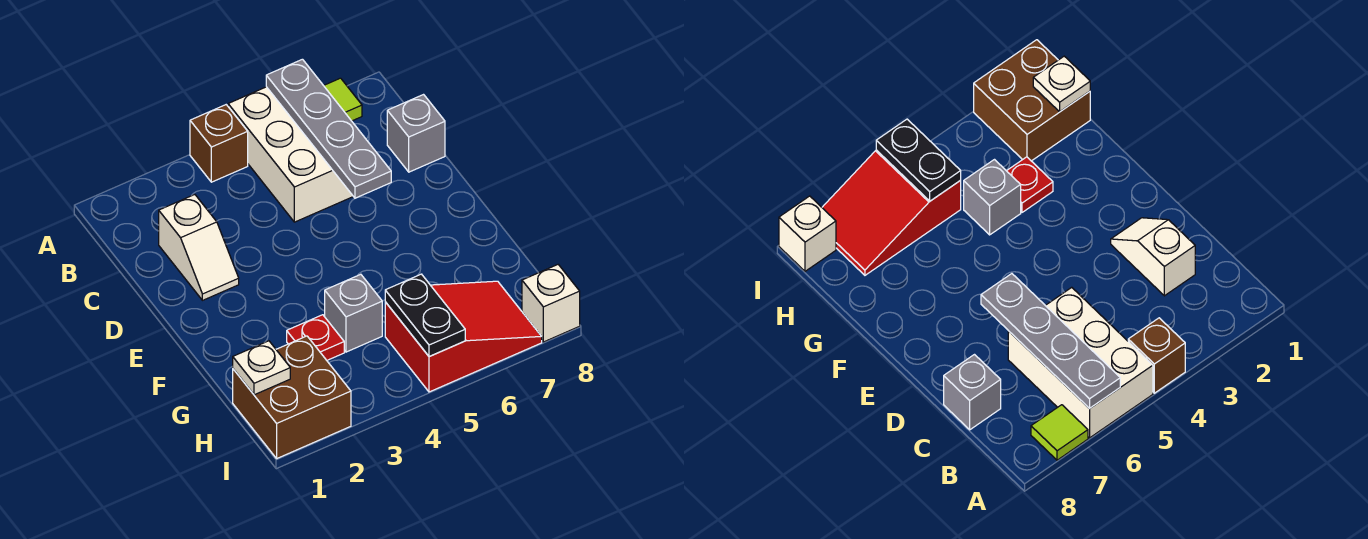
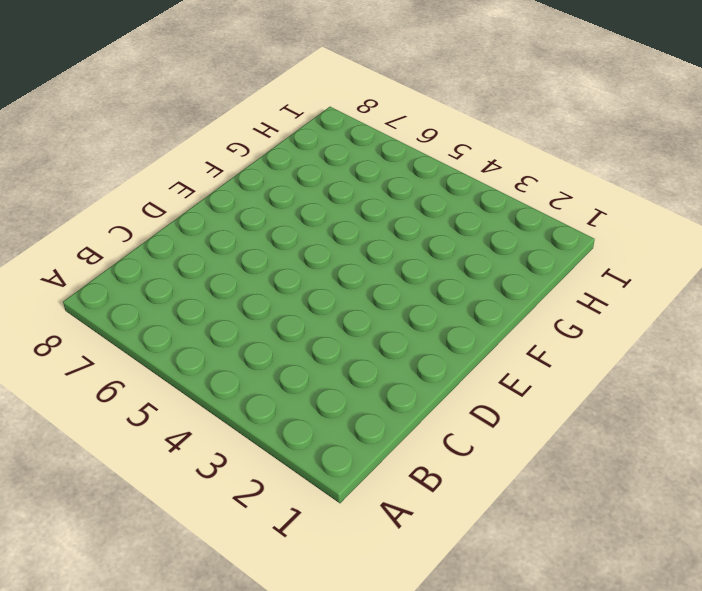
none -> brown 1x1 brick [190,105,248,182]
none -> white 2x3 brick [228,87,353,222]
none -> lime 1x1 tile [324,78,362,121]

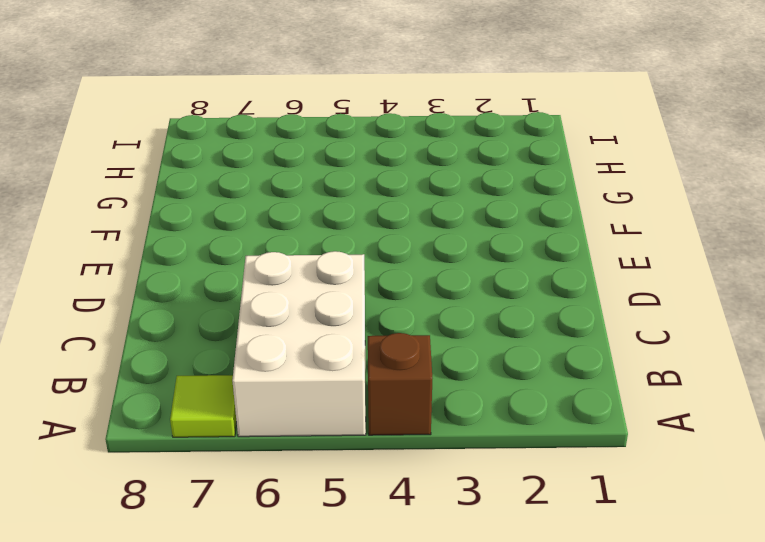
none -> white 1x2 slope [159,195,239,300]
none -> grey 1x1 brick [387,95,445,172]
none -> red 1x1 plate [287,315,344,360]

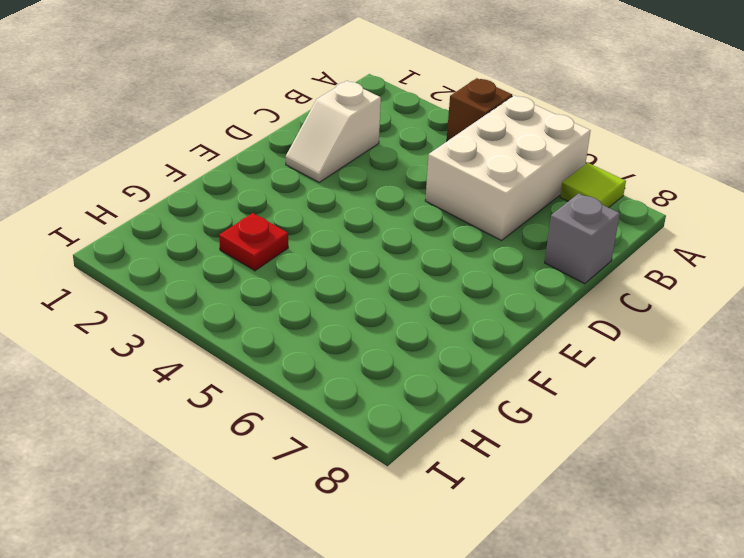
none -> grey 1x1 brick [325,274,382,352]
none -> brown 2x2 brick [233,336,351,458]
none -> red 2x3 slope [385,281,542,392]

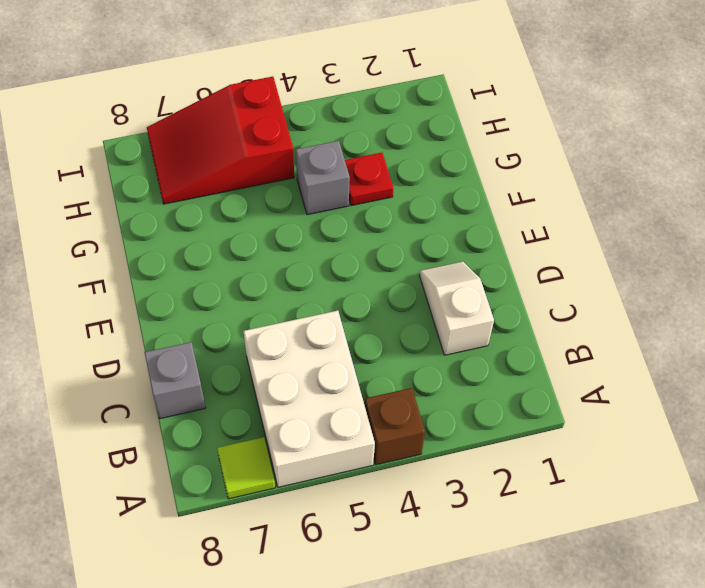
none -> brown 2x2 brick [233,336,351,458]
none -> white 1x1 brick [522,265,580,342]
none -> grey 1x4 plate [266,59,391,198]

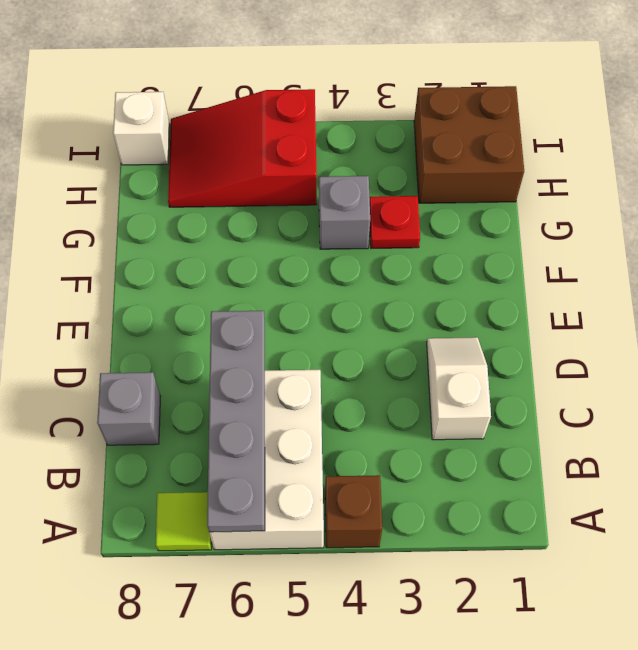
none -> white 1x1 plate [233,341,290,395]
none -> black 1x2 plate [385,274,465,357]

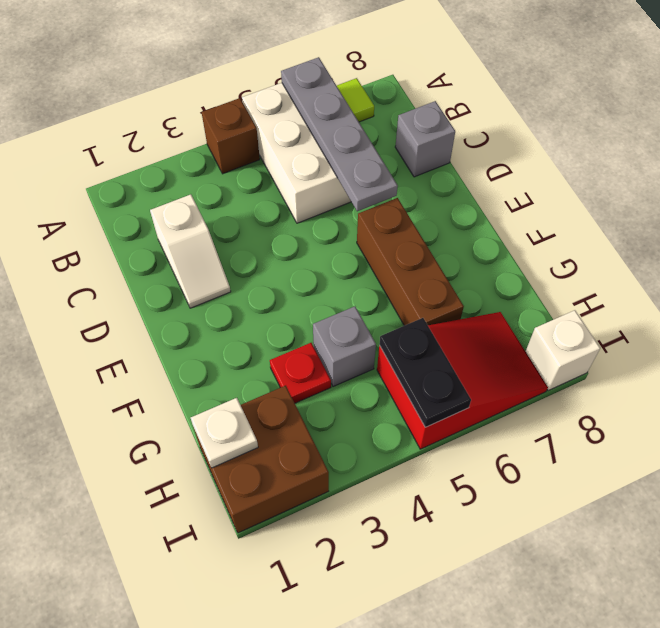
brown 1x3 brick [357,198,464,326] -> none

